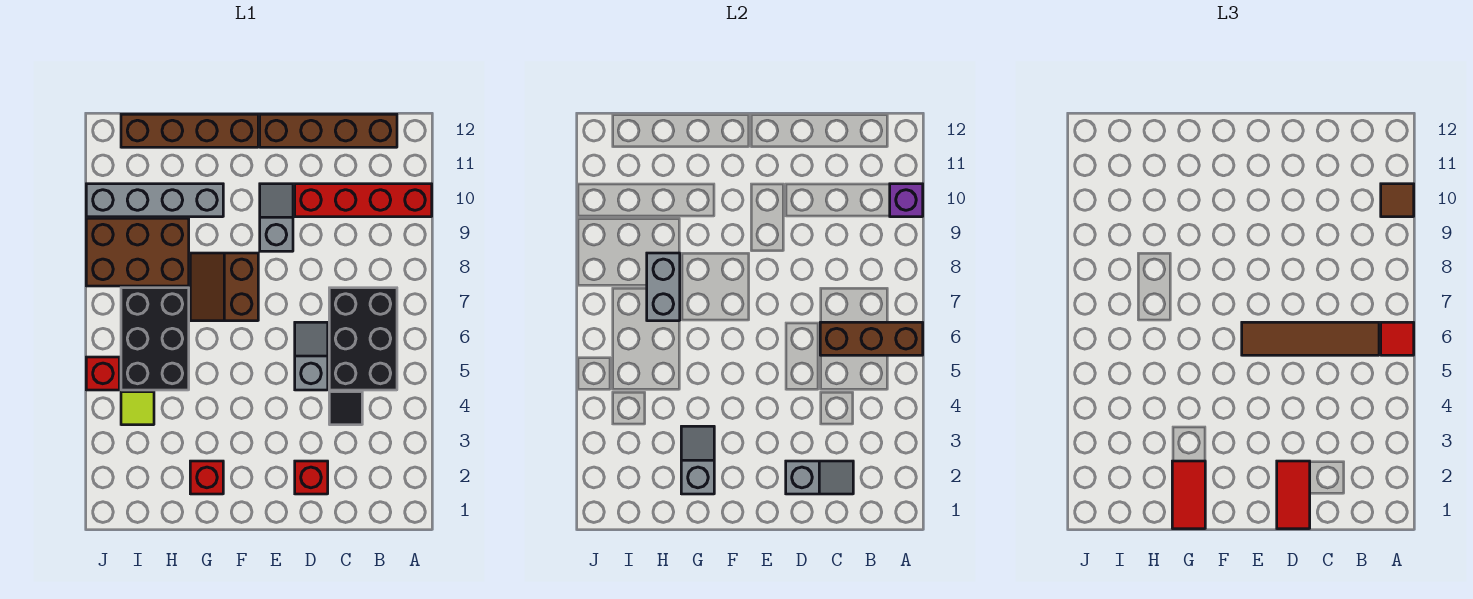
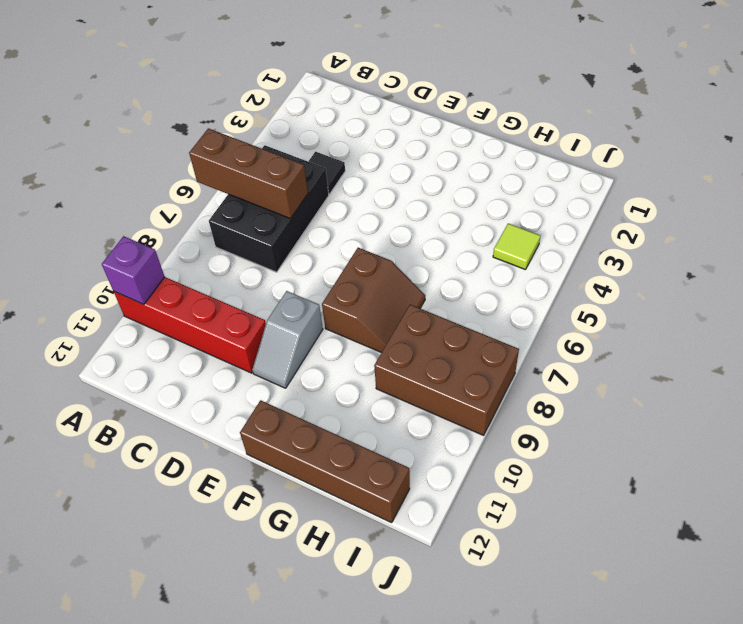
none -> brown 1x4 brick [260,114,397,147]
none -> red 1x1 brick [295,461,328,494]
none -> grey 1x2 slope [295,322,328,390]

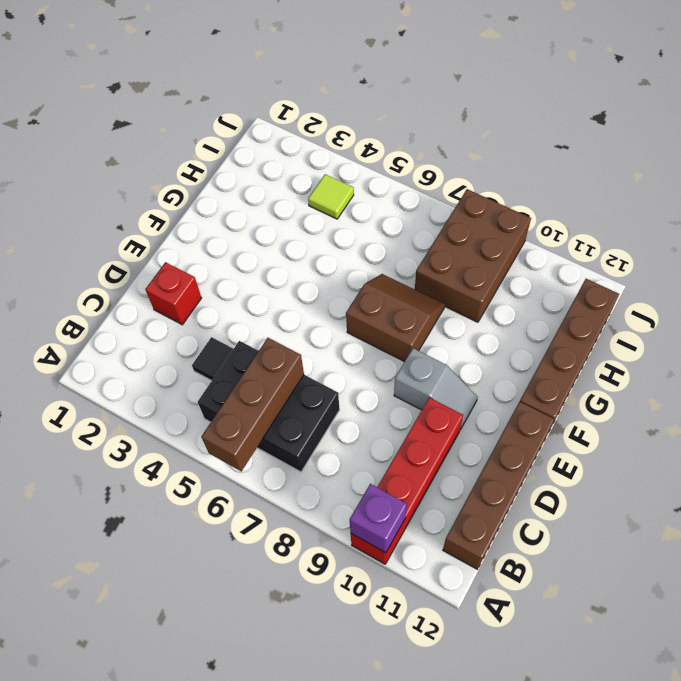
none -> grey 1x2 slope [295,322,328,390]
none -> red 1x1 brick [190,461,223,494]
none -> grey 1x4 brick [86,184,223,217]

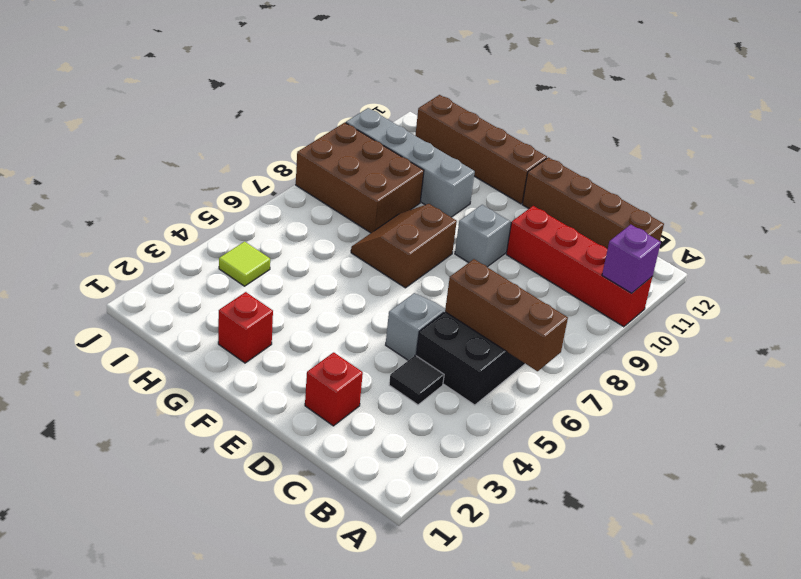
none -> black 2x3 brick [121,288,189,390]
none -> red 1x1 brick [86,357,119,390]
none -> grey 1x2 slope [786,461,853,494]

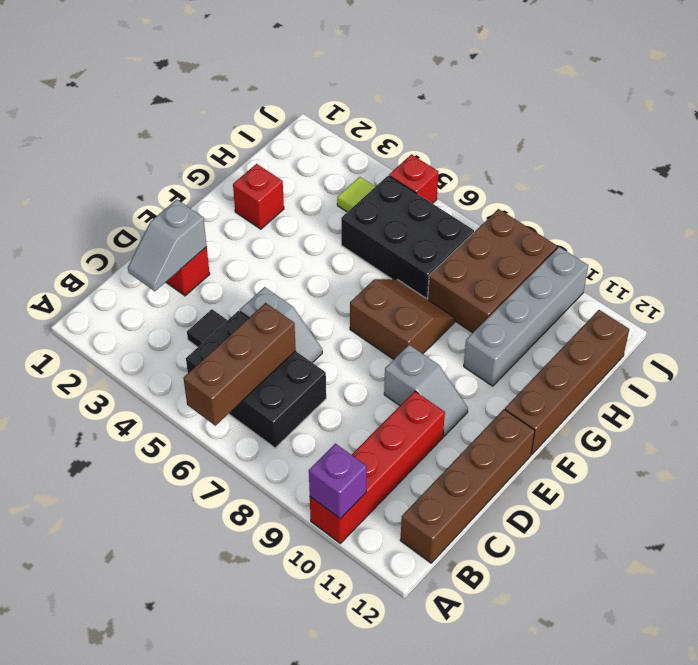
none -> grey 1x2 slope [681,426,714,494]
none -> grey 1x2 brick [647,253,680,321]
none -> red 1x1 tile [1381,322,1414,355]

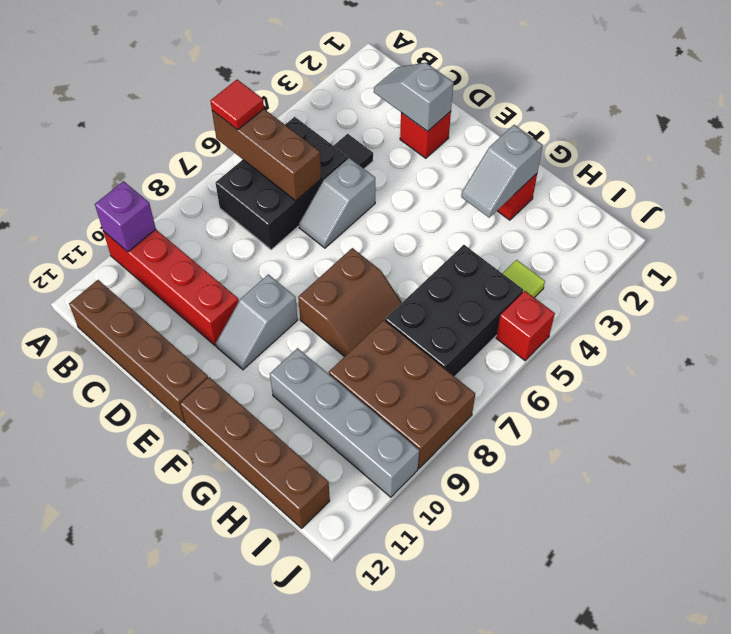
none -> grey 1x2 brick [647,253,680,321]
none -> brown 1x1 tile [1381,184,1414,217]
none -> brown 1x4 tile [1242,322,1379,355]

